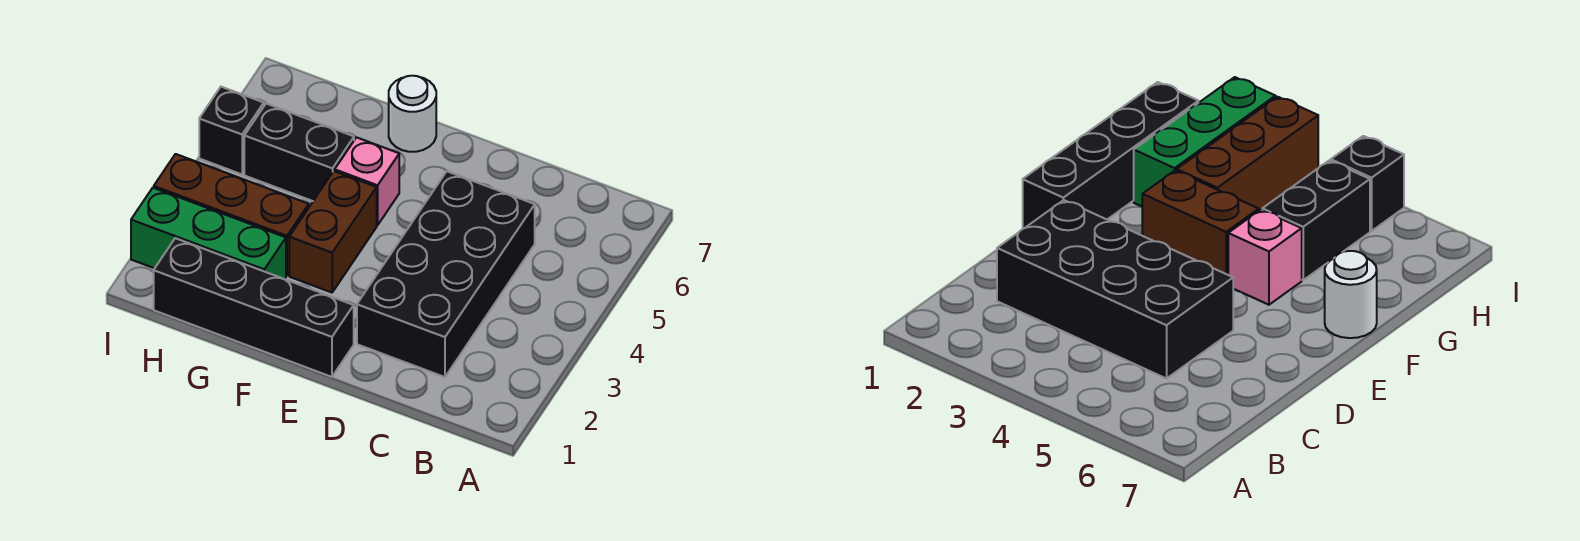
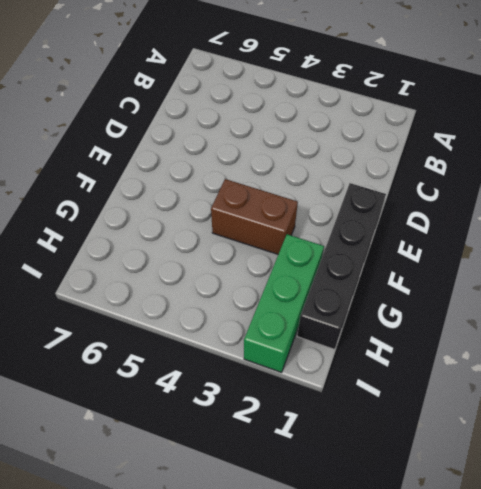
none -> black 2x4 brick [357,171,535,377]
none -> pink 1x1 brick [335,137,399,225]

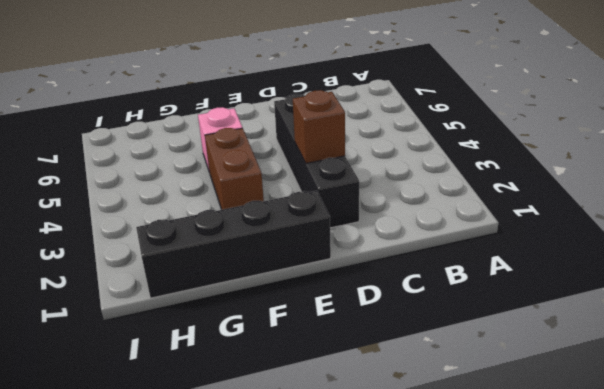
black 1x4 brick [274,94,359,228] -> black 2x4 brick [357,171,535,377]
brown 1x1 brick [293,90,345,163] -> none
none -> white 1x1 round brick [389,76,436,152]
none -> green 1x3 brick [131,188,286,279]

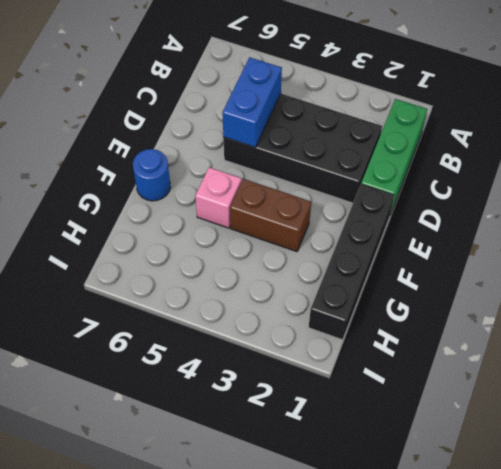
green 1x3 brick [361,99,427,212] -> green 1x3 brick moved to [131,188,286,279]
blue 1x2 brick [222,57,282,147] -> none
blue 1x1 round brick [133,149,170,201] -> white 1x1 round brick [389,76,436,152]
none -> brown 1x3 brick [154,154,309,276]
none -> black 1x2 brick [244,104,354,201]

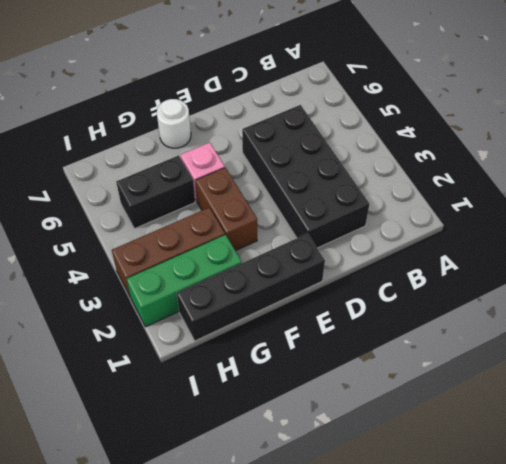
none -> black 1x1 brick [199,87,264,174]

